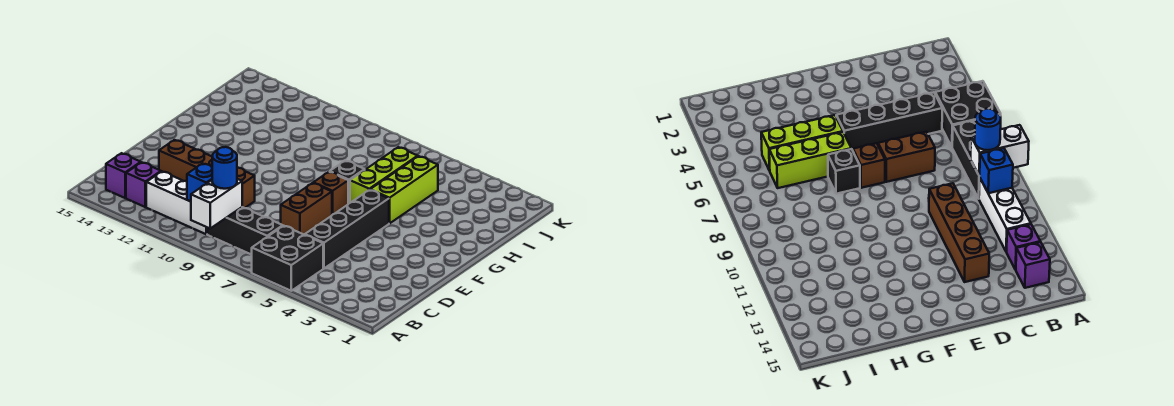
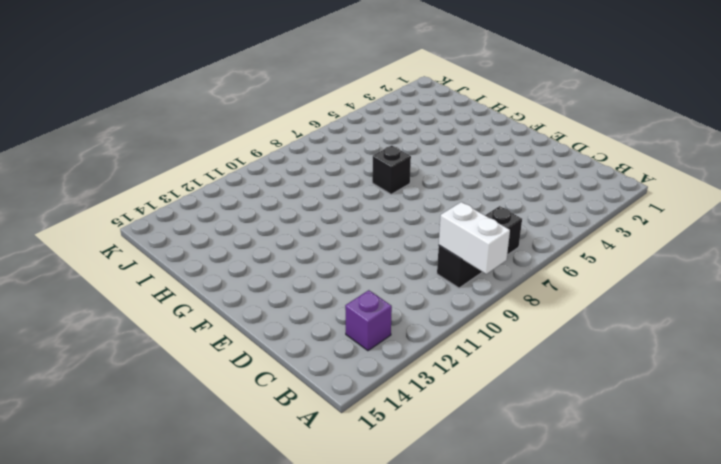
none -> black 2x2 brick [252,226,323,291]
none -> white 1x3 brick [146,171,207,234]
none -> purple 1x1 brick [106,153,141,198]

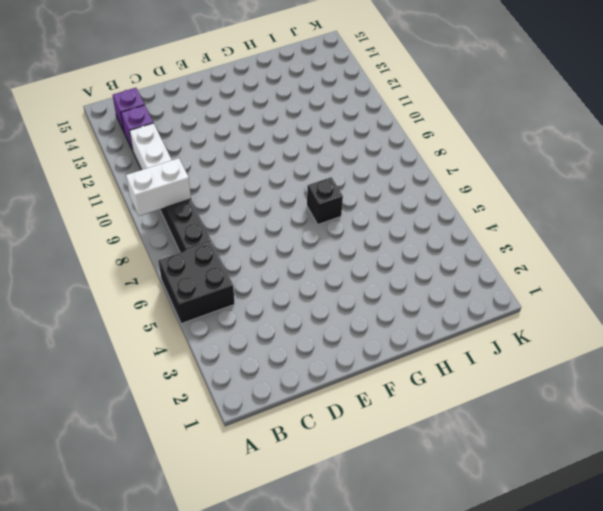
none -> black 1x4 brick [305,190,389,268]
none -> brown 1x2 brick [281,183,332,235]
none -> brown 1x4 brick [159,140,255,208]

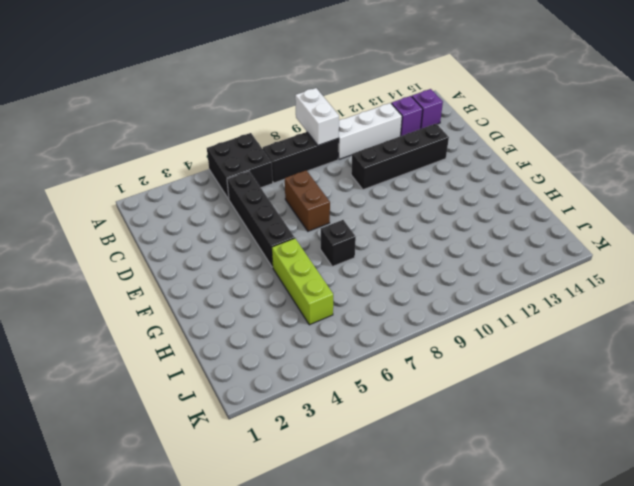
black 1x4 brick [351,124,449,190] -> brown 1x4 brick [159,140,255,208]
none -> brown 1x1 brick [314,172,348,215]
none -> lime 1x3 brick [350,147,418,203]
none -> blue 1x1 brick [187,163,212,202]

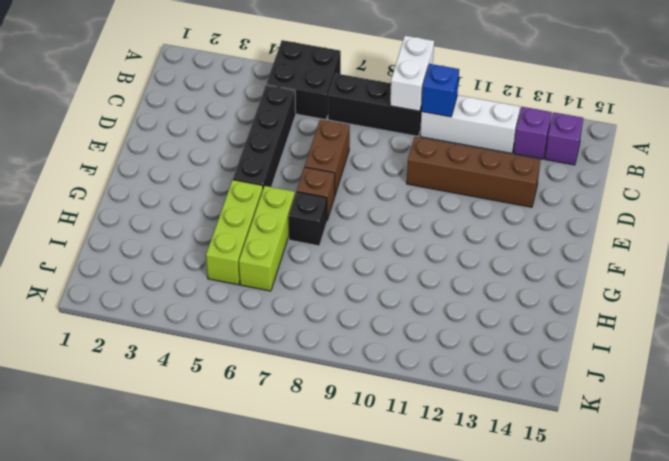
none -> blue 1x1 round brick [212,147,237,189]

